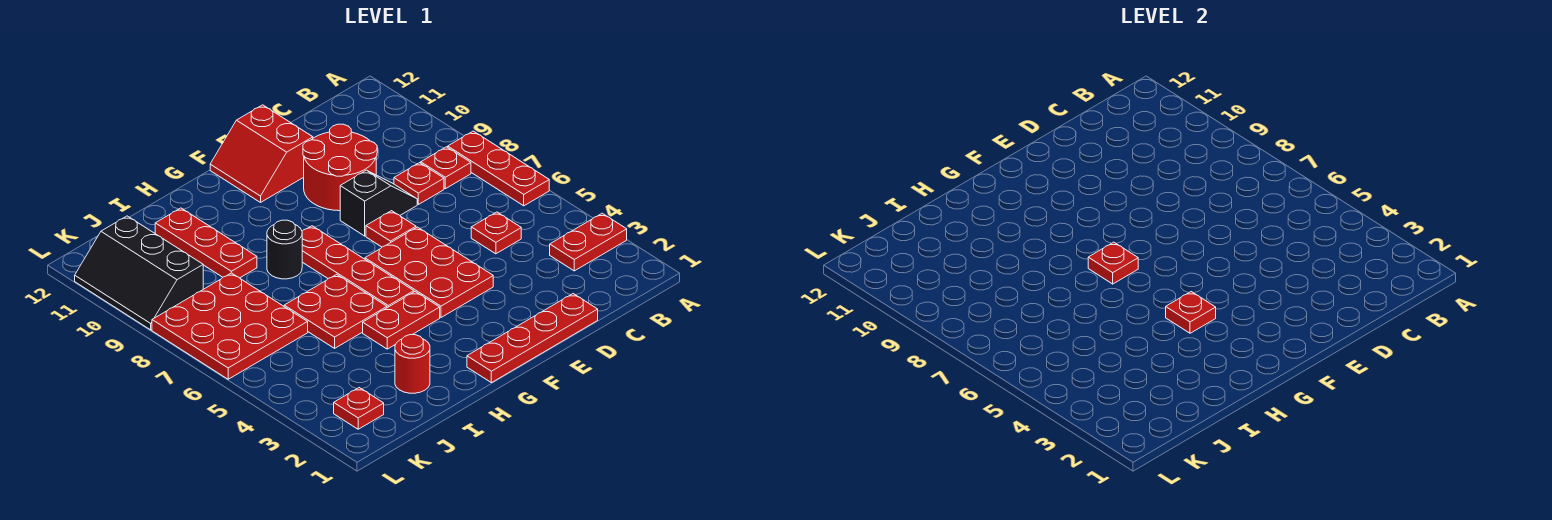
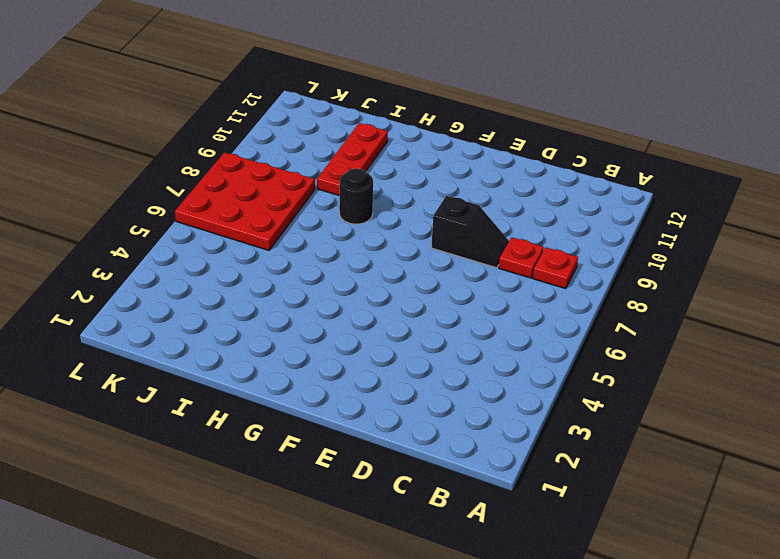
none -> red 1x2 plate [550,213,627,271]
none -> red 1x3 plate [448,131,549,206]
none -> red 1x1 plate [471,212,521,254]

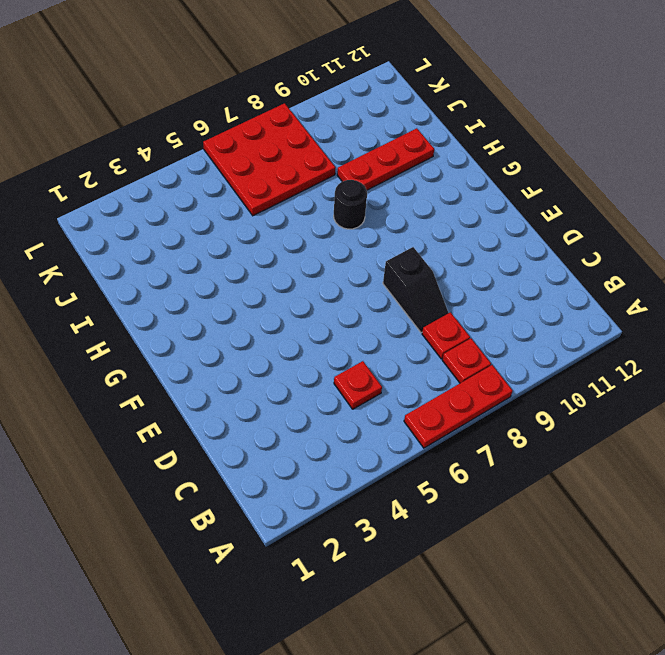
none -> red 1x2 plate [550,213,627,271]
none -> red 1x4 plate [467,294,598,383]
none -> red 2x2 round brick [303,124,377,211]

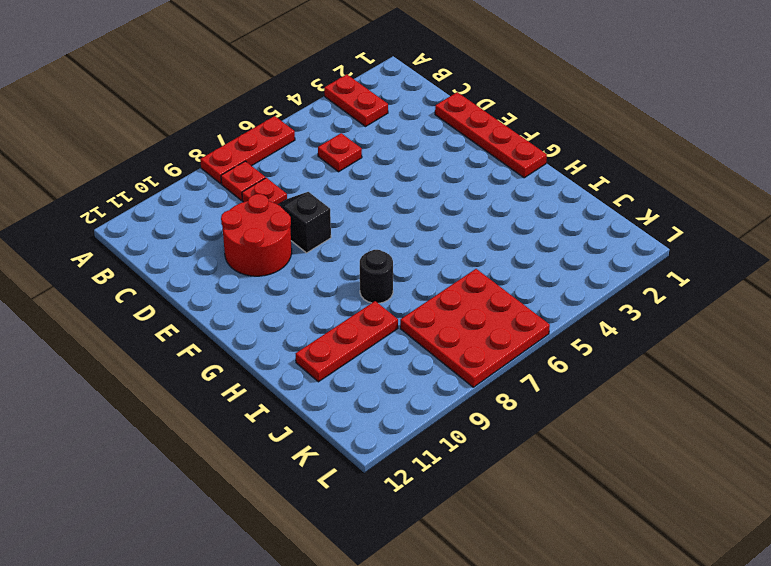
none -> red 2x3 plate [365,227,493,317]
none -> red 1x1 plate [366,211,416,247]
none -> red 2x2 slope [210,105,313,202]

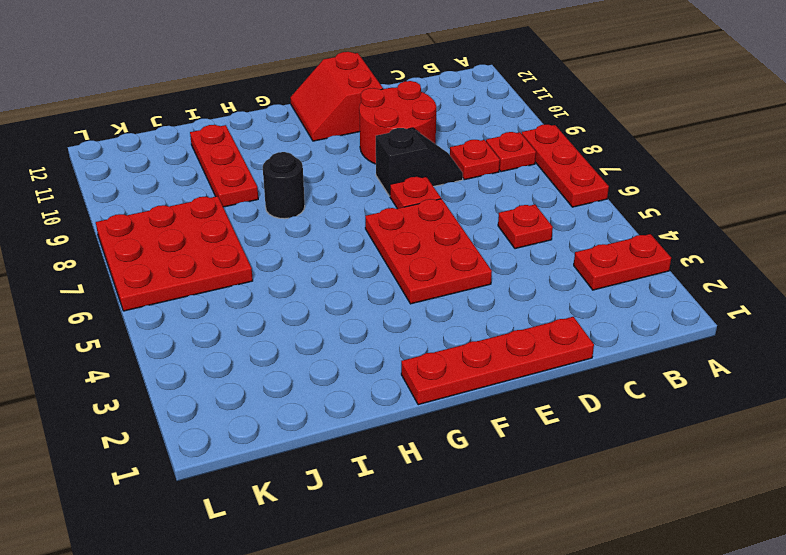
none -> red 1x2 plate [363,292,440,349]
none -> red 1x4 plate [302,226,414,308]
none -> red 2x2 plate [284,274,387,348]

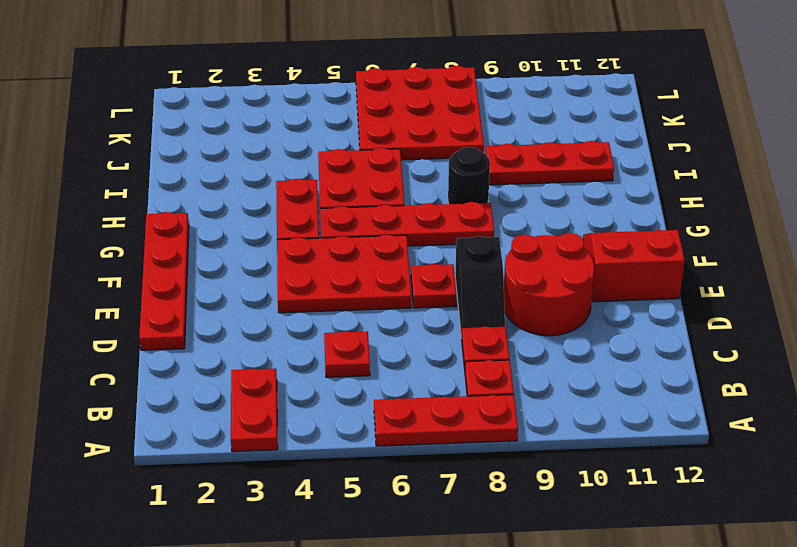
none -> red 1x1 round brick [395,335,430,393]
none -> red 1x1 plate [334,388,384,429]
none -> black 2x3 slope [75,216,203,330]

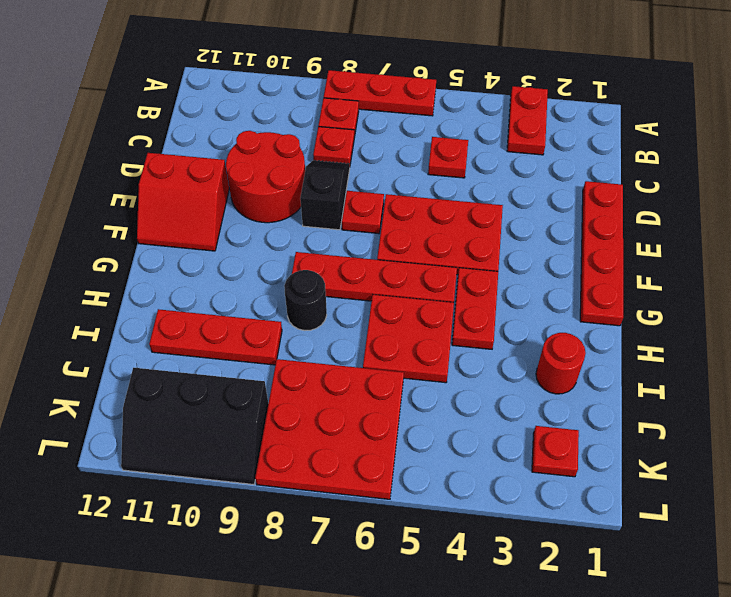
none -> red 1x1 plate [1166,292,1216,333]
none -> red 1x1 plate [1088,242,1138,284]

